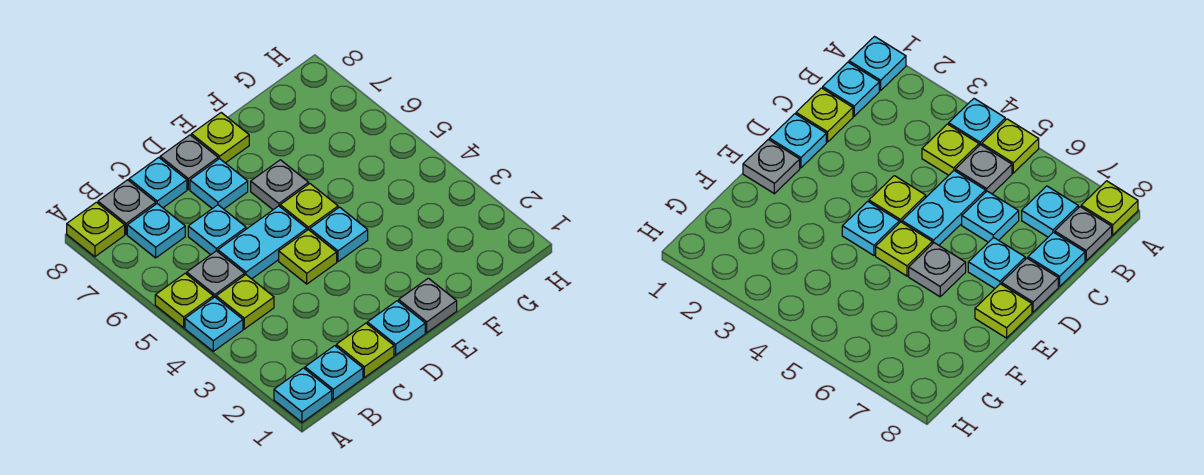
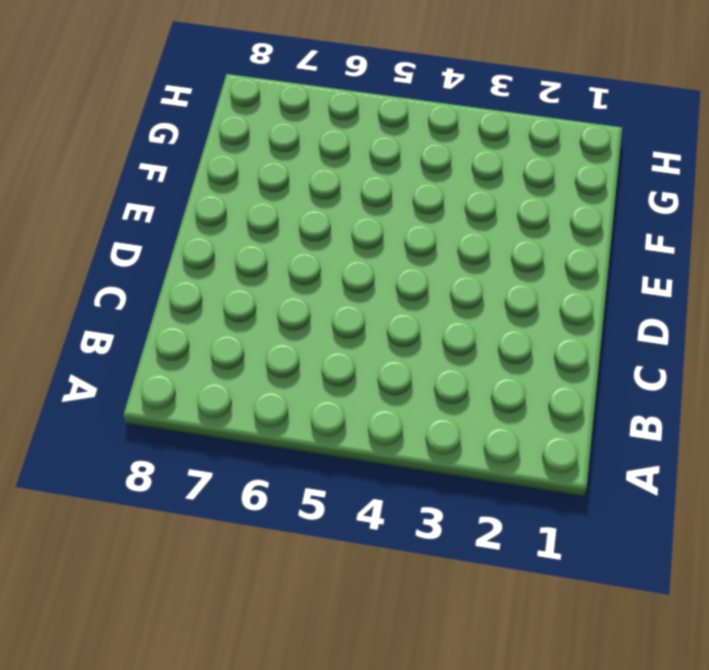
none -> cyan 1x1 plate [274,368,332,422]
none -> cyan 1x1 plate [185,297,243,351]
none -> lime 1x1 plate [155,273,213,328]

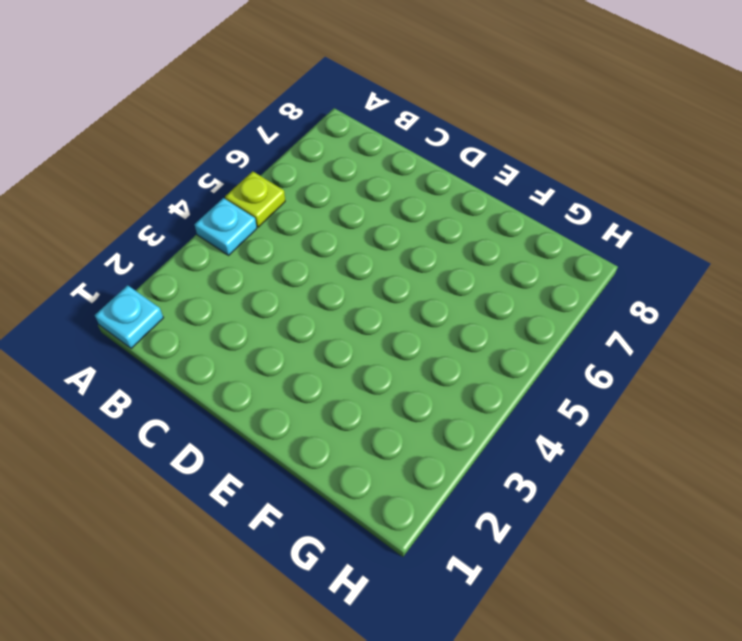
none -> lime 1x1 plate [67,202,125,257]
none -> cyan 1x1 plate [305,346,363,400]
none -> lime 1x1 plate [216,275,274,329]

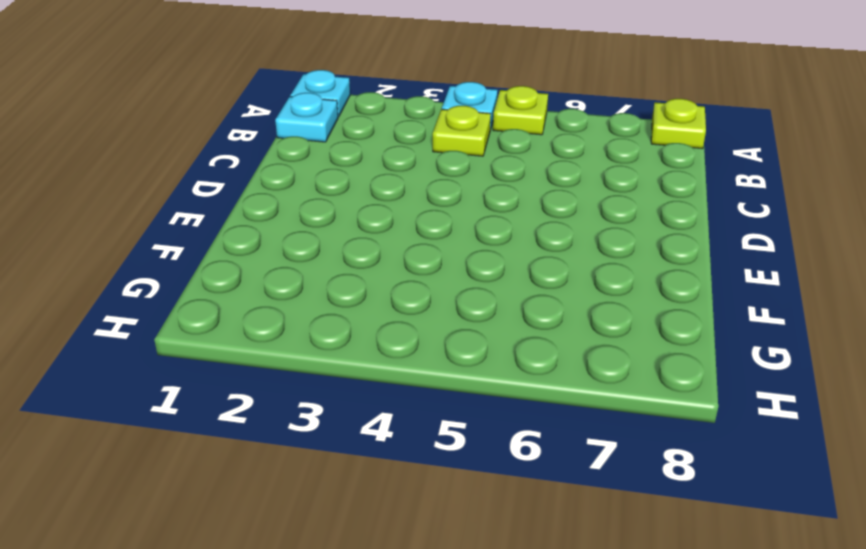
none -> grey 1x1 plate [187,251,245,298]
none -> cyan 1x1 plate [127,204,185,258]
none -> grey 1x1 plate [98,180,156,234]

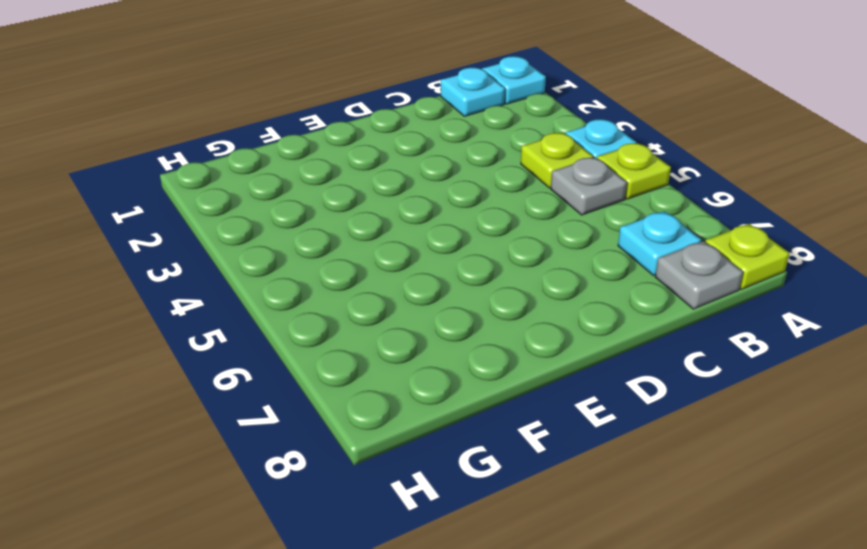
none -> lime 1x1 plate [336,323,394,377]
none -> cyan 1x2 plate [218,206,307,279]
none -> cyan 1x1 plate [188,205,246,255]

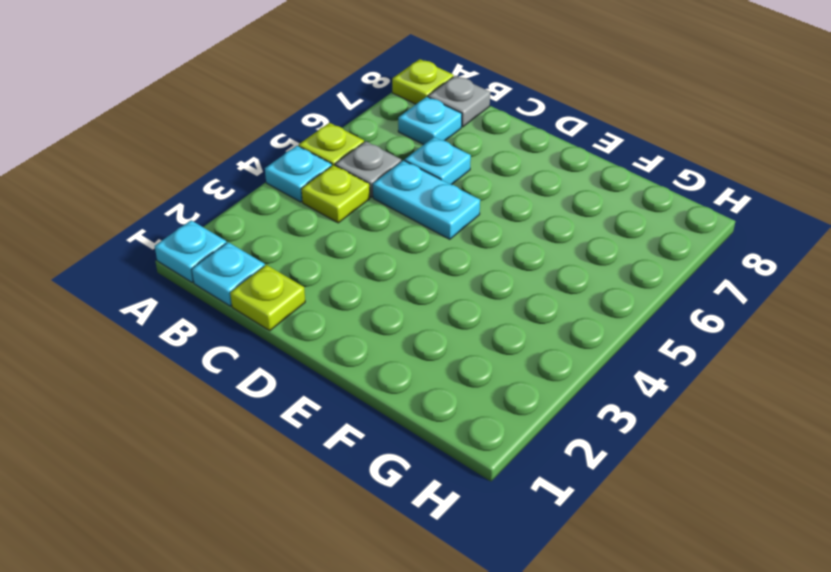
none -> cyan 1x1 plate [129,157,187,208]
none -> cyan 1x1 plate [367,301,425,355]
none -> lime 1x1 plate [279,230,337,284]

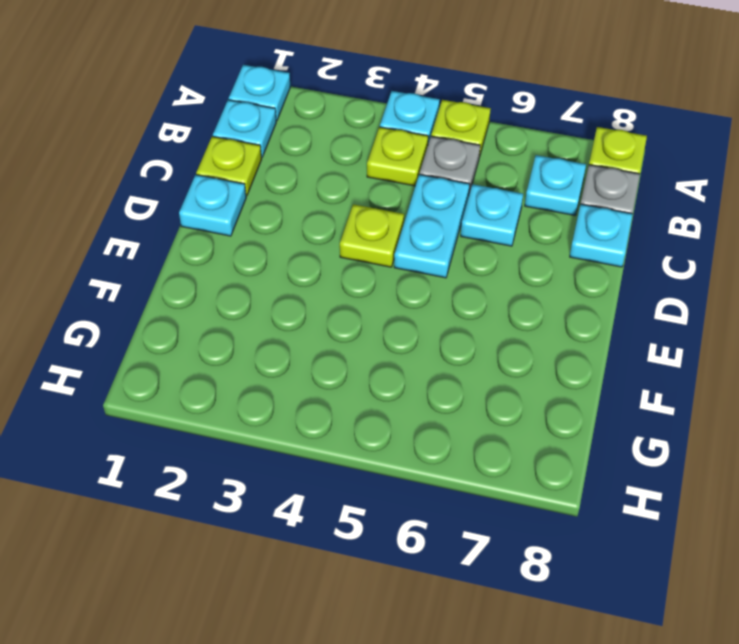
none -> cyan 1x1 plate [190,159,248,209]
none -> grey 1x1 plate [160,135,218,189]
none -> grey 1x1 plate [399,278,457,333]

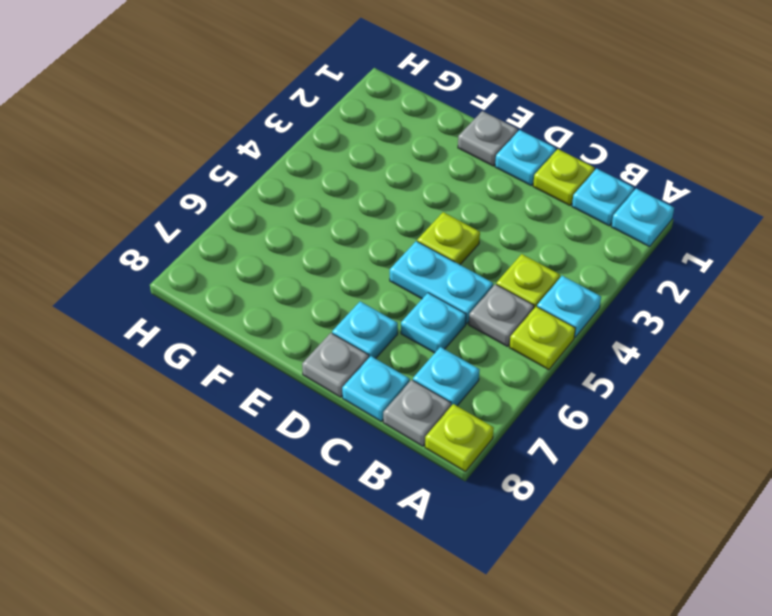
none -> cyan 1x1 plate [310,207,368,262]
none -> lime 1x1 plate [280,184,338,230]
none -> grey 1x1 plate [251,160,309,210]

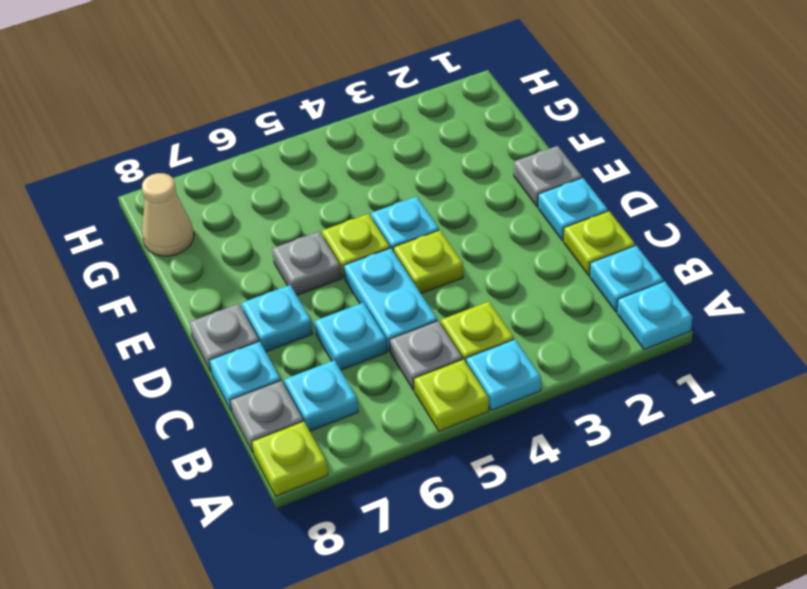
tan 1x1 cone [142,173,194,256] -> none
none -> lime 1x1 plate [191,113,249,163]

